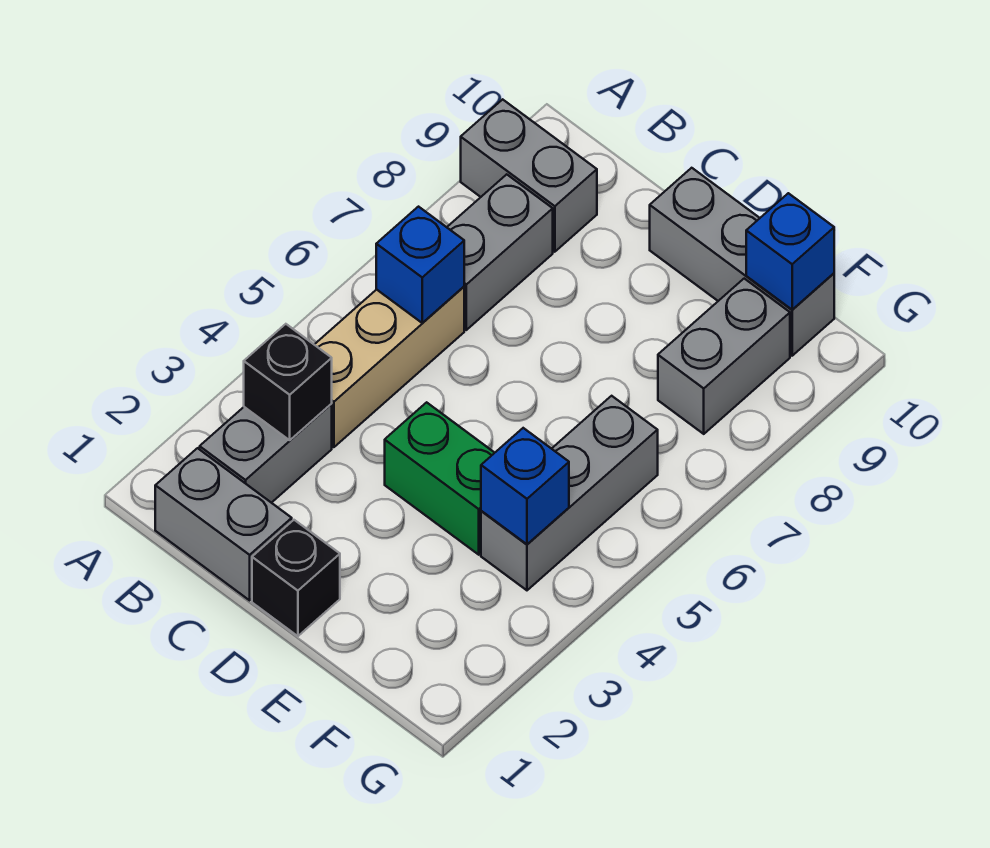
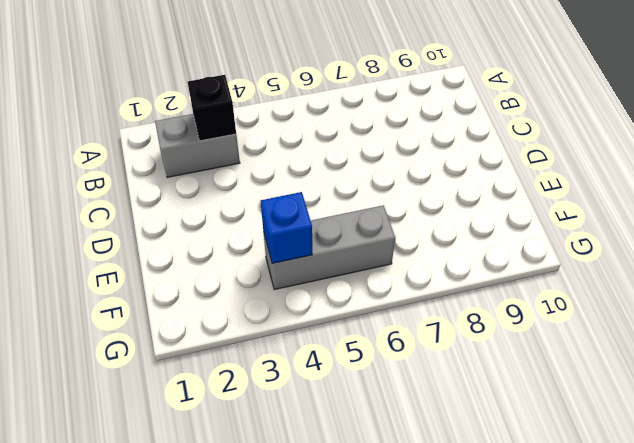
none -> grey 1x2 brick [461,99,597,252]
none -> grey 1x2 brick [155,448,292,600]
none -> tan 1x3 brick [314,287,464,447]

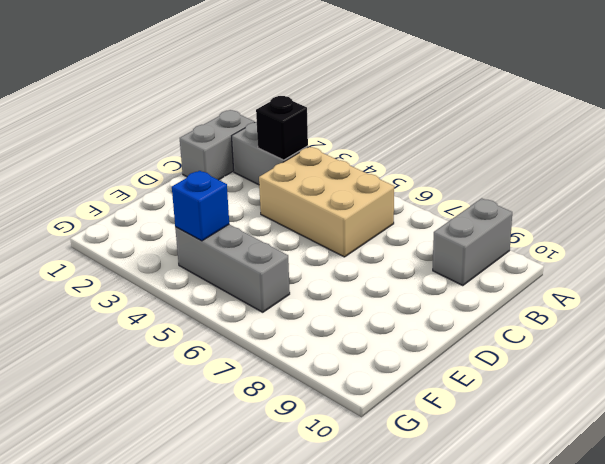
tan 2x3 brick [259,147,394,257] -> tan 1x3 brick [314,287,464,447]
none -> grey 1x2 brick [447,174,553,330]
none -> black 1x1 brick [252,520,340,636]
none -> green 1x2 brick [385,402,494,555]

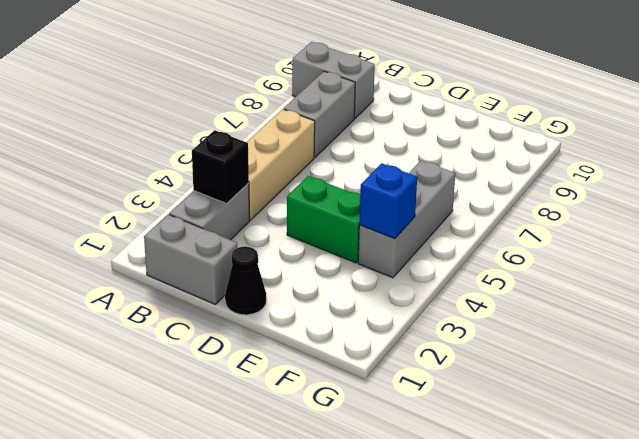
black 1x1 cone [225,246,266,315] -> black 1x1 brick [252,520,340,636]
none -> grey 1x3 brick [650,168,834,356]
none -> grey 1x2 brick [658,279,790,434]
none -> blue 1x1 brick [376,207,464,323]

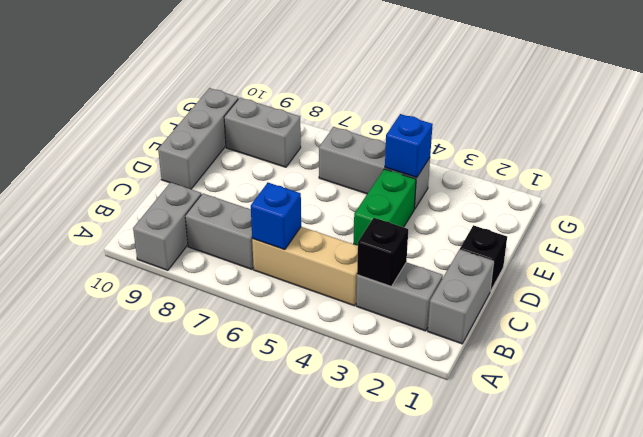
none -> blue 1x1 brick [746,193,834,310]

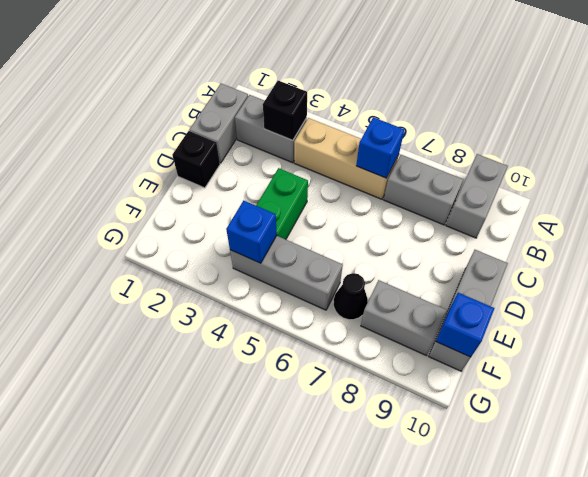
black 1x1 cone [333,273,368,320] -> none

